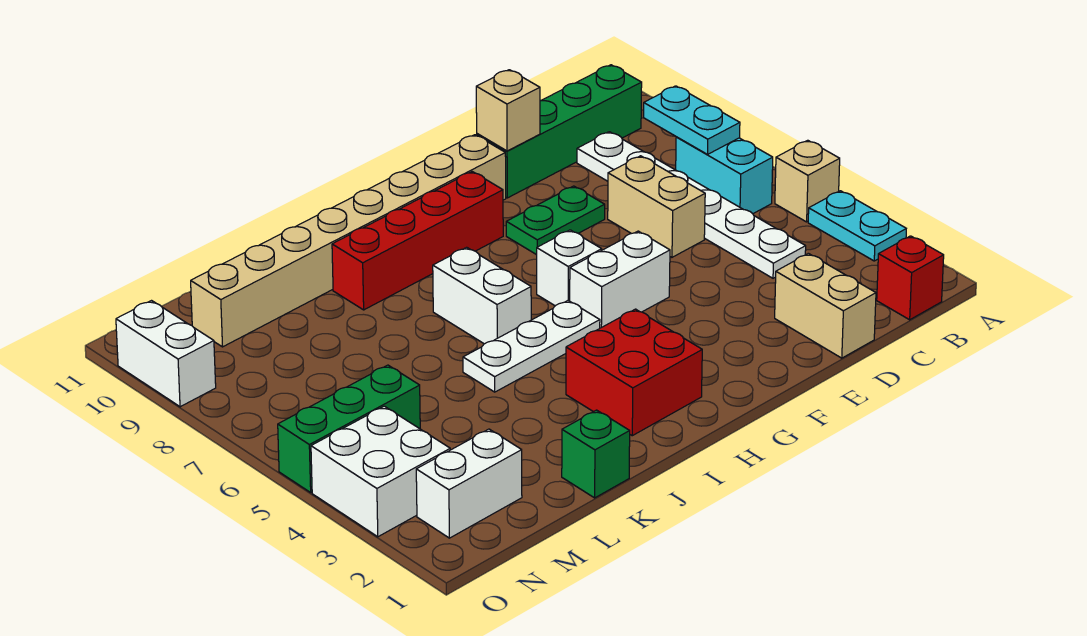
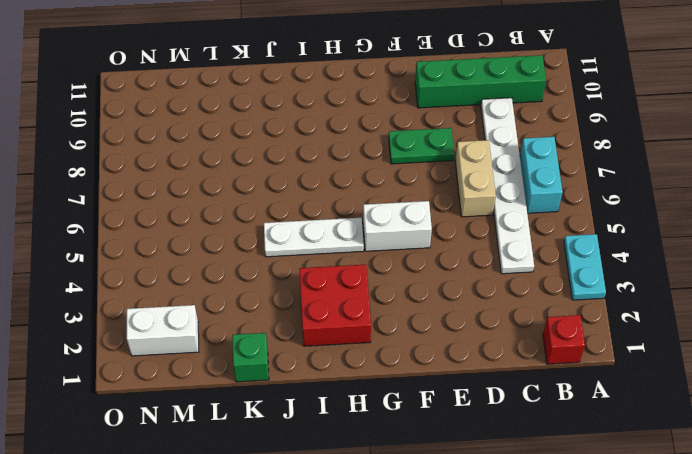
none -> tan 1x1 brick [775,140,840,222]
none -> tan 1x2 brick [775,253,876,358]
none -> tan 1x8 brick [191,135,506,347]

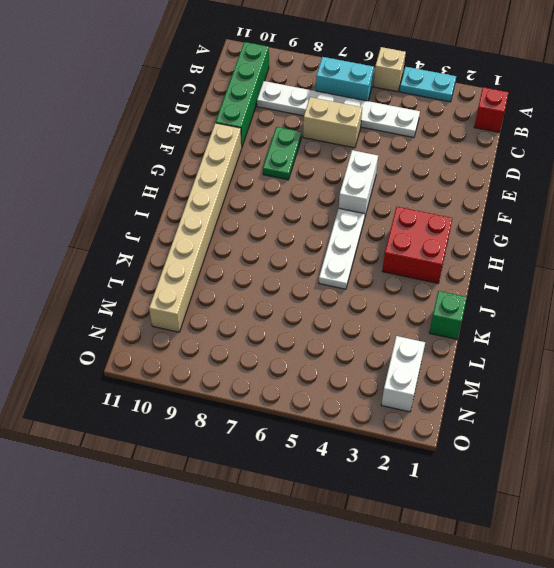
none -> tan 1x2 brick [775,253,876,358]
none -> white 1x1 brick [537,230,602,306]
none -> red 1x4 brick [332,172,503,310]

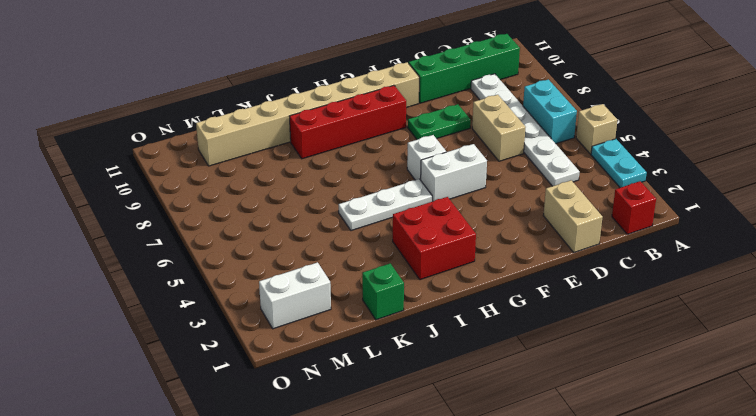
none -> white 1x2 brick [433,247,531,344]
none -> green 1x3 brick [278,365,420,492]
none -> white 2x2 brick [311,406,450,537]

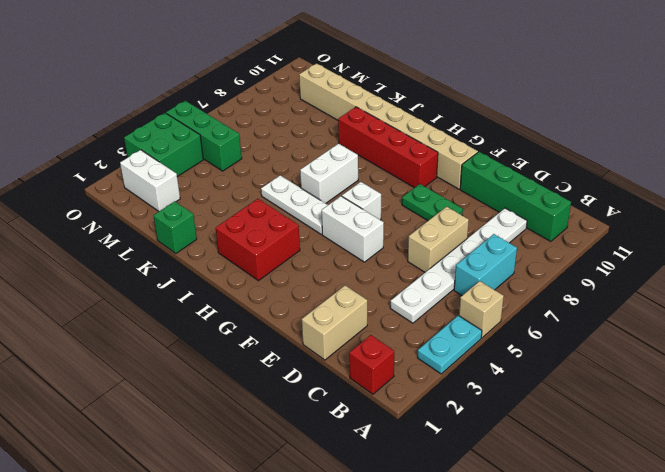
green 2x2 brick [124,113,203,177] -> white 2x2 brick [311,406,450,537]
none -> white 1x2 brick [116,301,216,407]
none -> cyan 1x2 plate [644,86,740,154]
none -> tan 1x1 brick [476,70,540,151]

